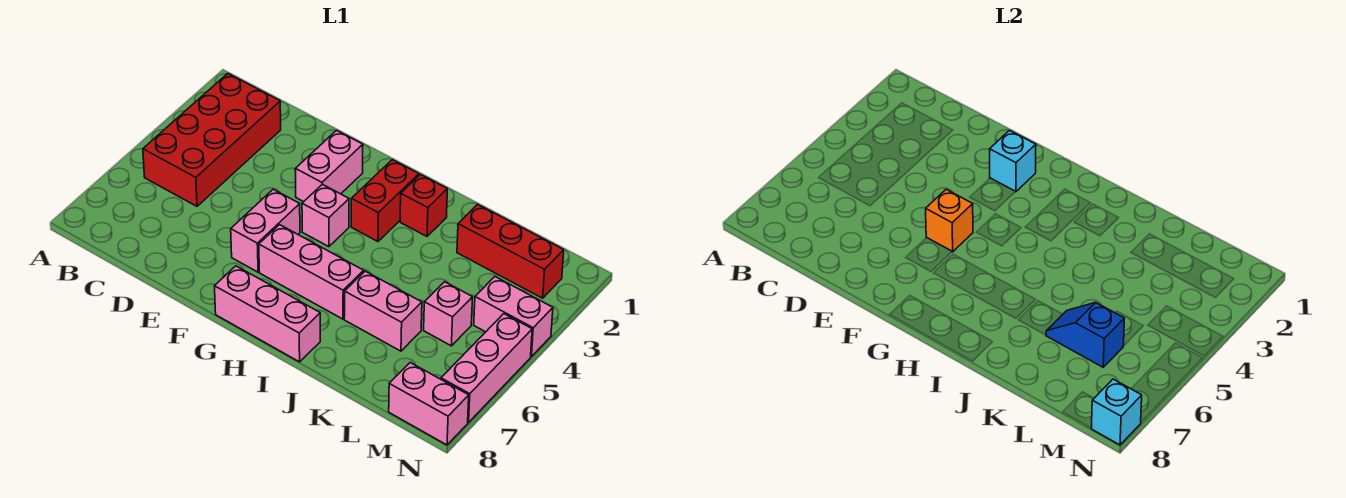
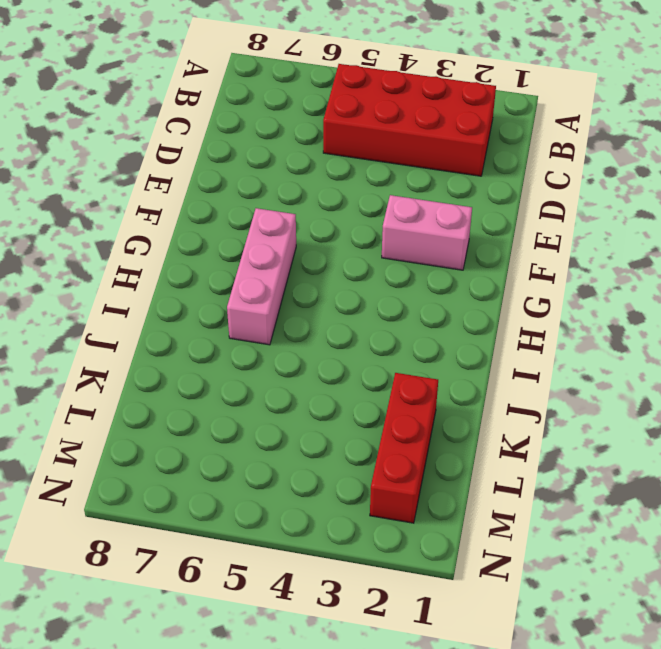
none -> pink 1x2 brick [231,189,300,272]
none -> pink 1x1 brick [302,184,349,247]
none -> pink 1x3 brick [215,266,320,362]

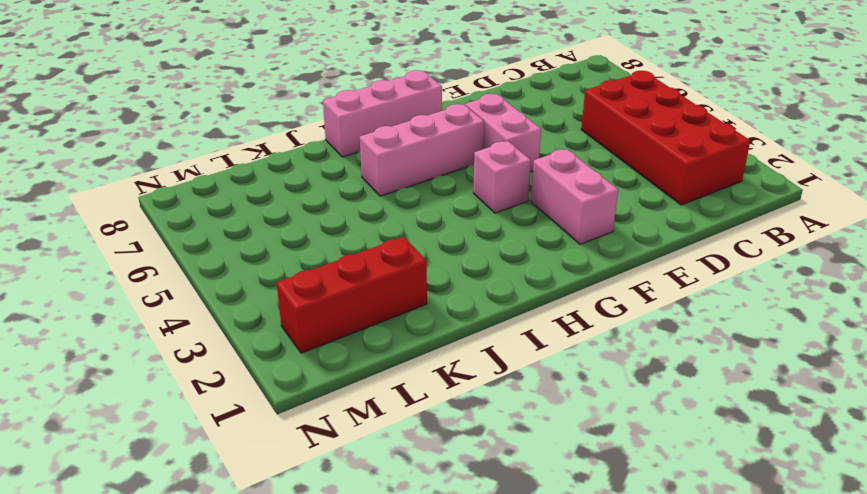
none -> red 1x2 brick [351,160,419,242]
none -> red 1x1 brick [400,174,447,236]
none -> pink 1x2 brick [344,271,422,351]

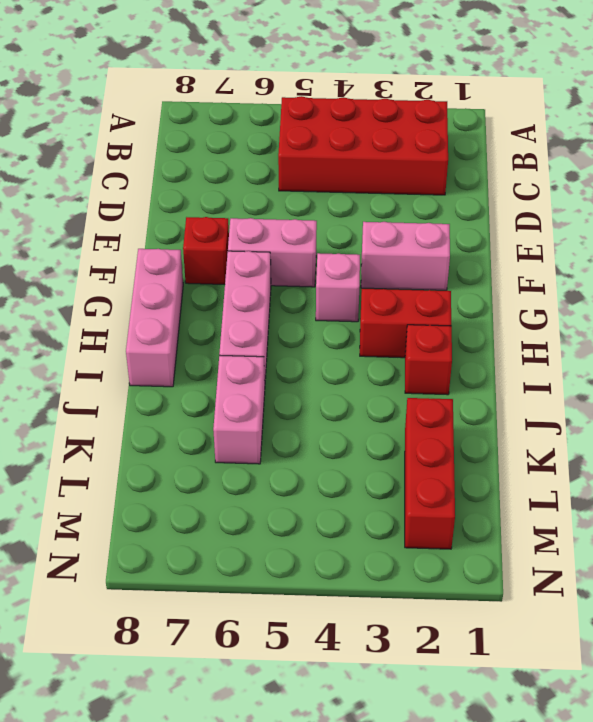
red 1x1 brick [183,217,229,284] -> none
none -> pink 1x1 brick [424,282,473,346]
none -> pink 1x2 brick [474,277,553,356]
none -> pink 1x2 brick [389,363,469,445]

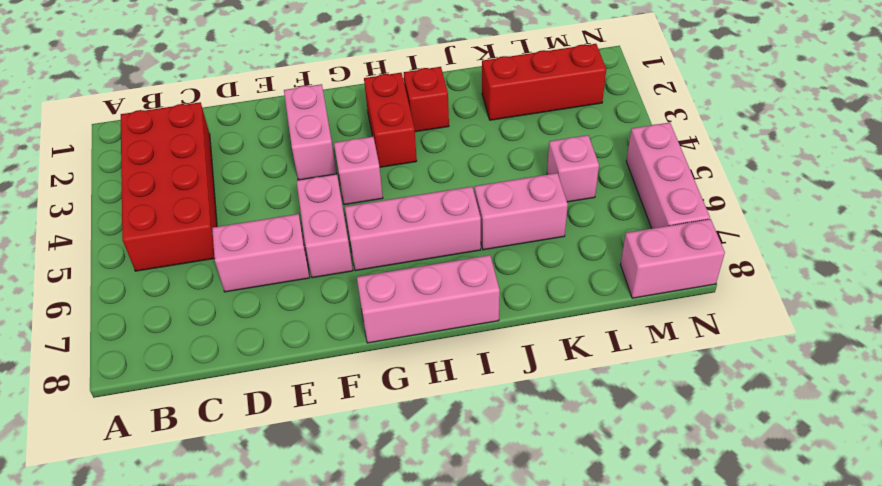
pink 1x2 brick [212,214,310,292] -> pink 1x2 brick moved to [474,277,553,356]
none -> cyan 1x1 brick [990,130,1036,192]
none -> orange 1x1 brick [926,189,973,252]
none -> blue 1x2 slope [1046,303,1125,367]

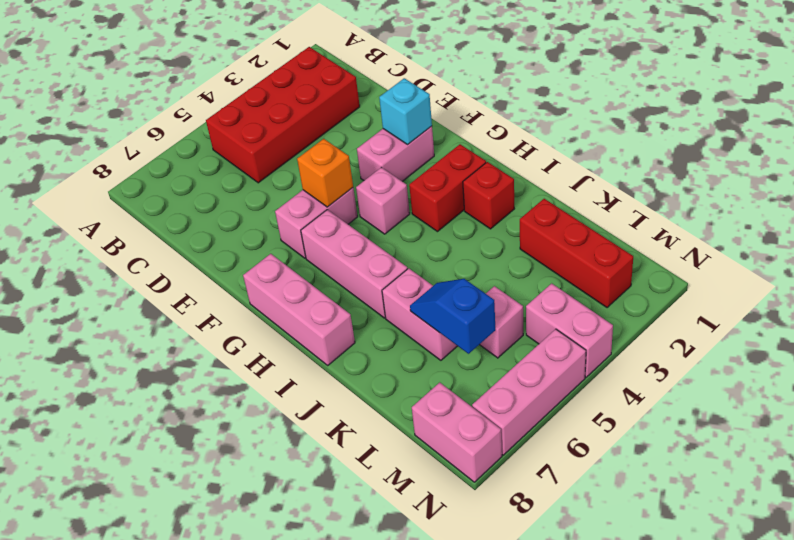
none -> cyan 1x1 brick [1091,379,1142,445]

